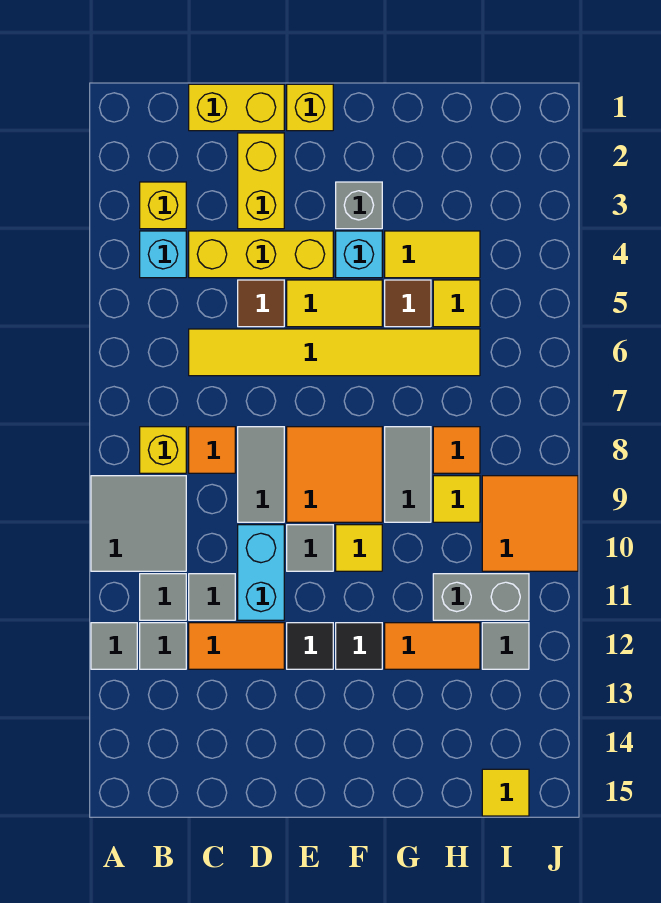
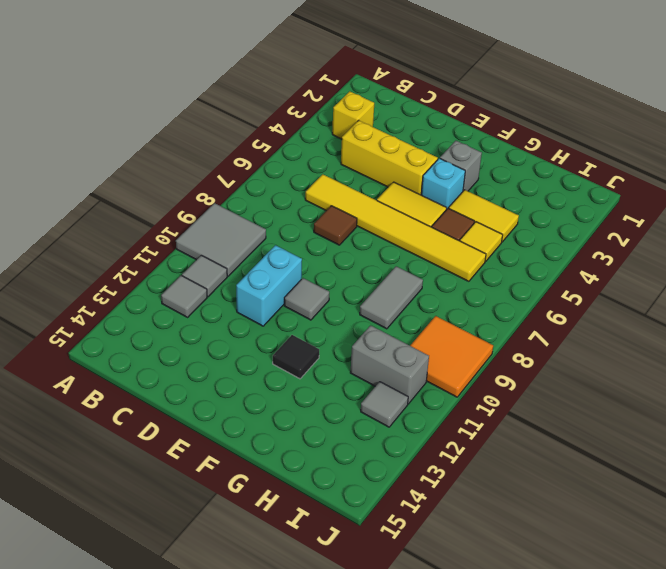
brown 1x1 tile [314,206,357,245] -> brown 1x1 tile moved to [238,280,284,327]
none -> grey 1x1 tile [91,623,137,669]
none -> cyan 1x1 brick [140,231,186,278]
none -> yellow 1x1 brick [140,427,186,473]
none -> yellow 1x2 brick [189,84,284,131]

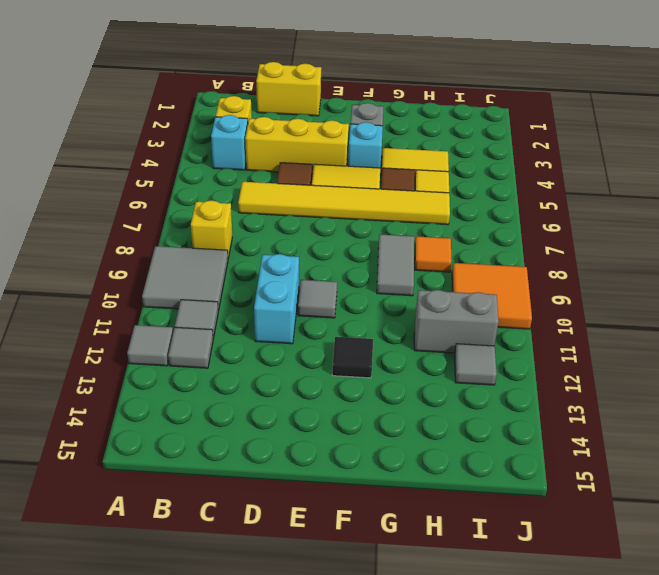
none -> orange 1x1 tile [189,427,235,473]
none -> grey 1x1 tile [189,574,235,620]
none -> orange 1x2 tile [189,623,284,669]
none -> yellow 1x2 brick [238,133,284,229]

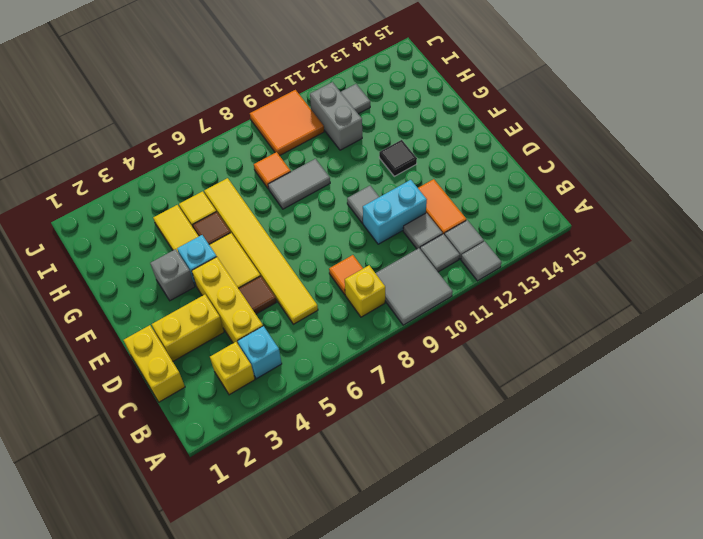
none -> grey 1x2 tile [238,427,284,522]
none -> yellow 1x1 brick [287,84,333,131]
none -> orange 2x2 tile [287,427,382,522]
none -> black 1x1 tile [287,623,333,669]

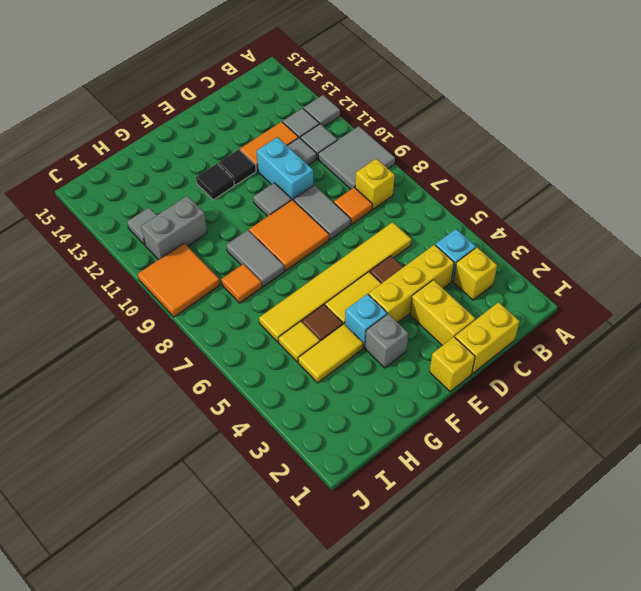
none -> yellow 1x1 tile [336,525,382,571]
none -> orange 1x2 tile [385,623,480,669]
none -> yellow 1x1 tile [433,476,480,522]
none -> yellow 1x1 tile [482,769,529,816]

